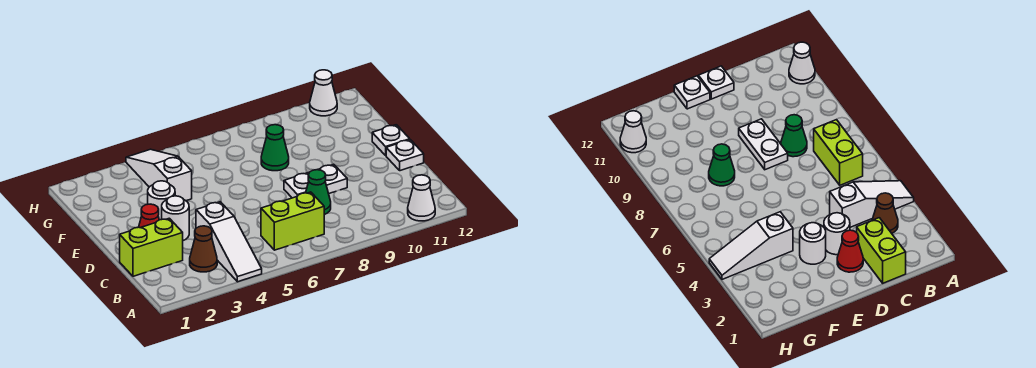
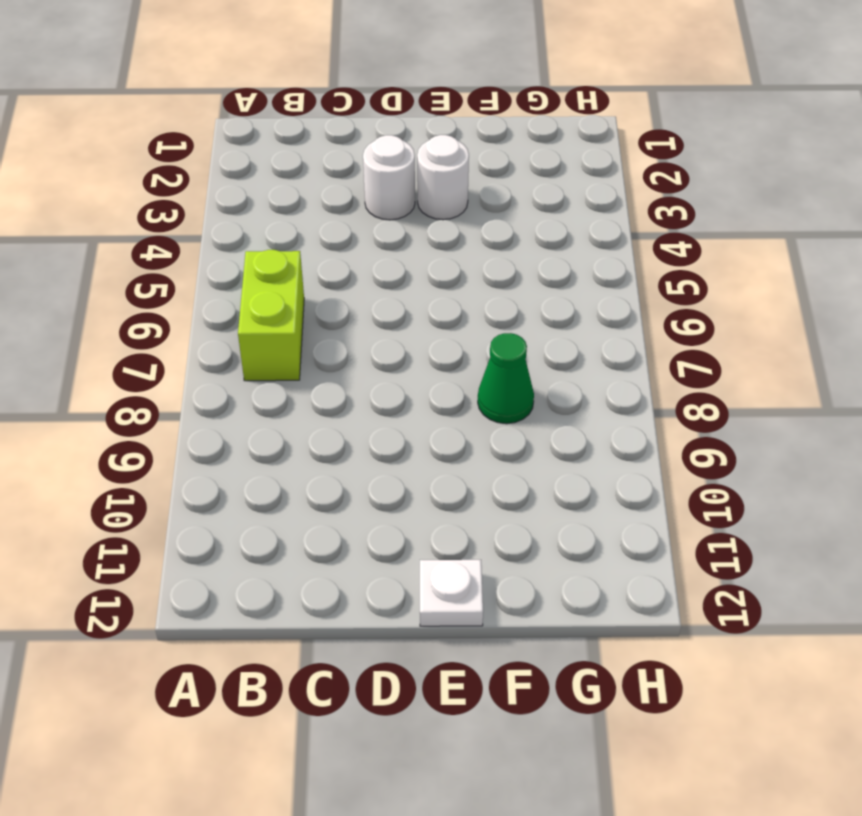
none -> white 1x3 slope [196,202,262,282]
none -> white 1x1 cone [408,175,435,221]
none -> brown 1x1 cone [190,226,217,272]

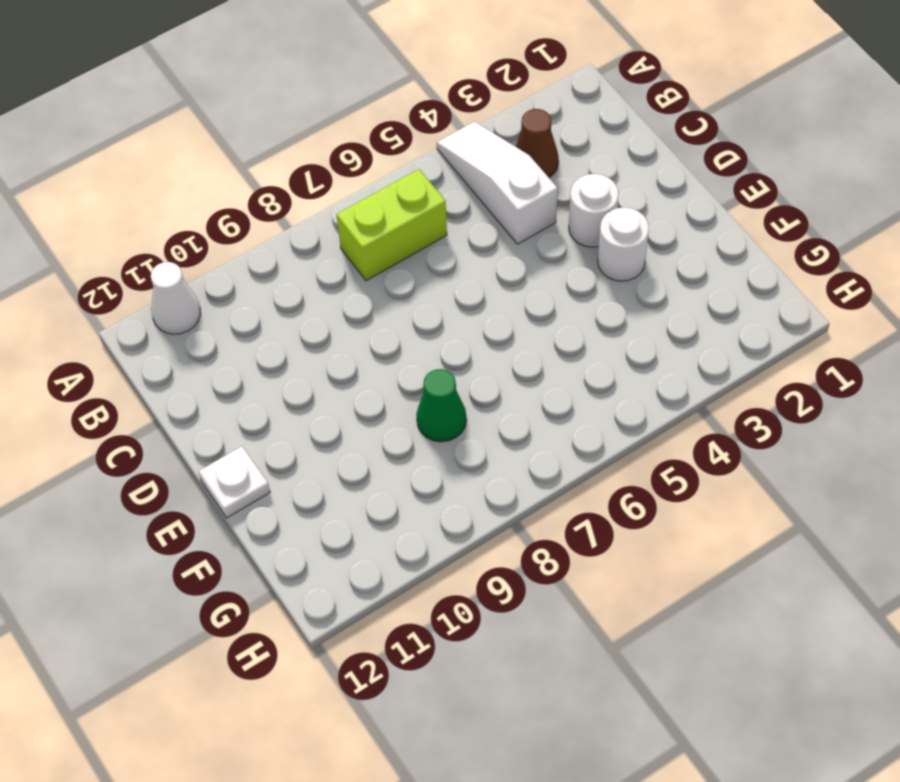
none -> lime 1x2 brick [120,218,183,276]
none -> green 1x1 cone [306,169,331,215]
none -> red 1x1 cone [139,204,159,228]

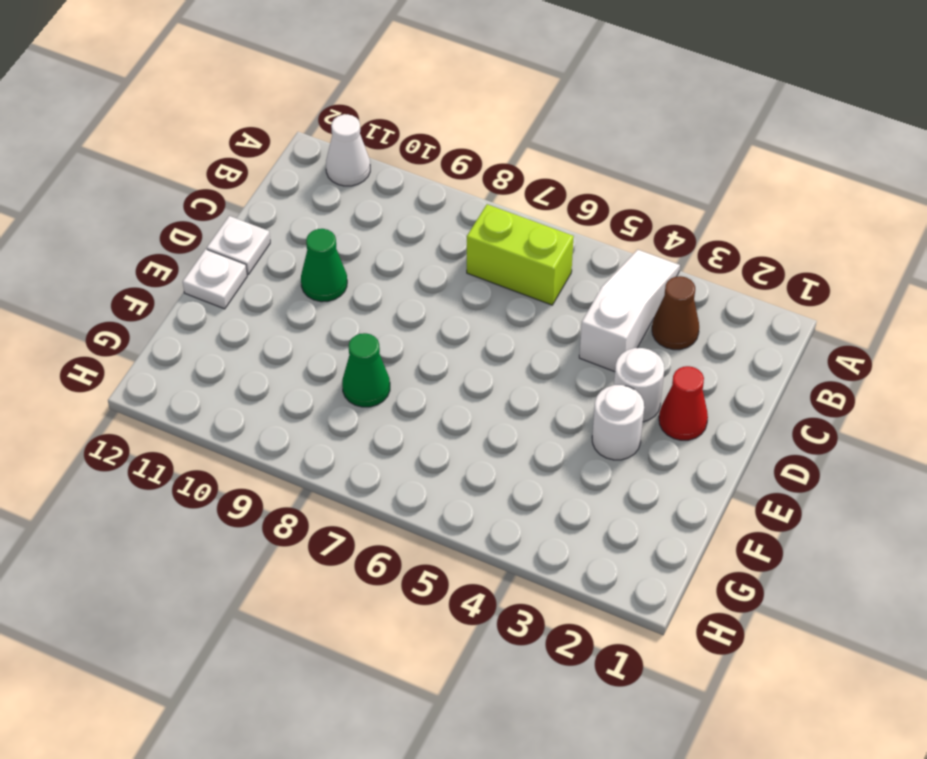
green 1x1 cone [301,229,347,302] -> green 1x1 cone moved to [306,169,331,215]
none -> lime 1x2 brick [120,218,183,276]
none -> white 1x2 plate [284,164,347,198]
none -> white 1x3 slope [126,149,192,201]

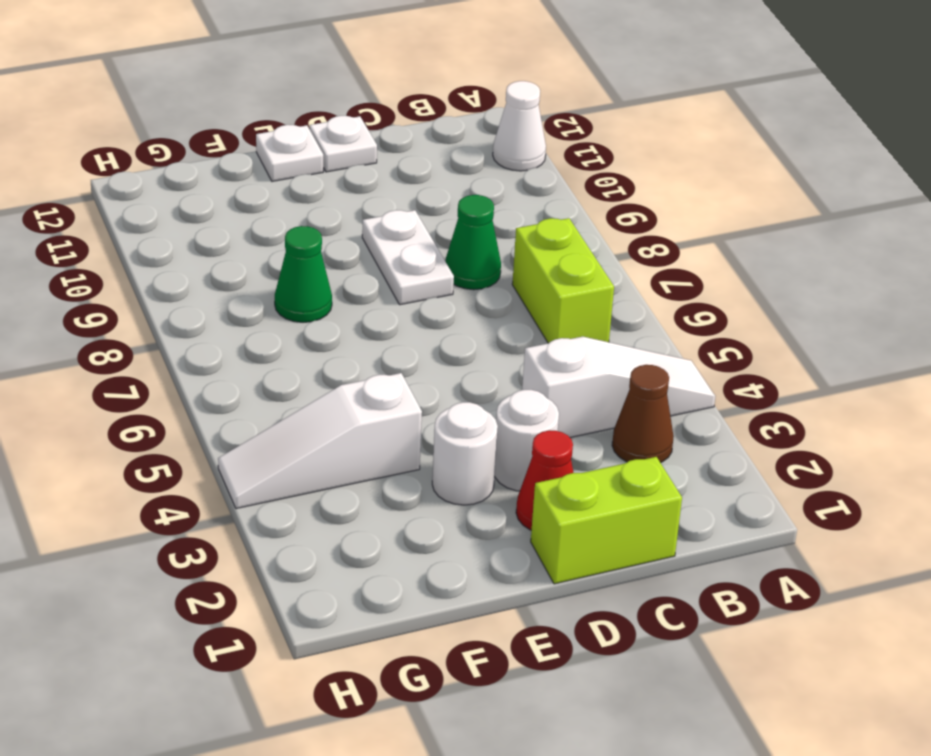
lime 1x2 brick [531,457,682,584] -> lime 1x2 brick turned to [120,218,183,276]
none -> white 1x1 cone [310,70,337,116]

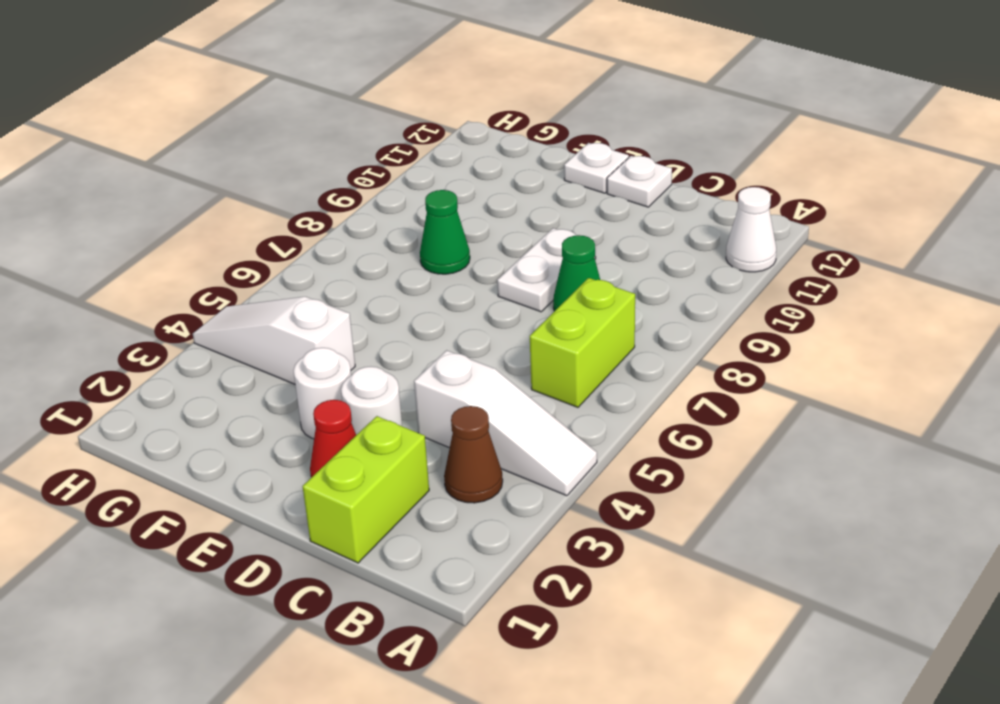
none -> white 1x1 cone [310,70,337,116]

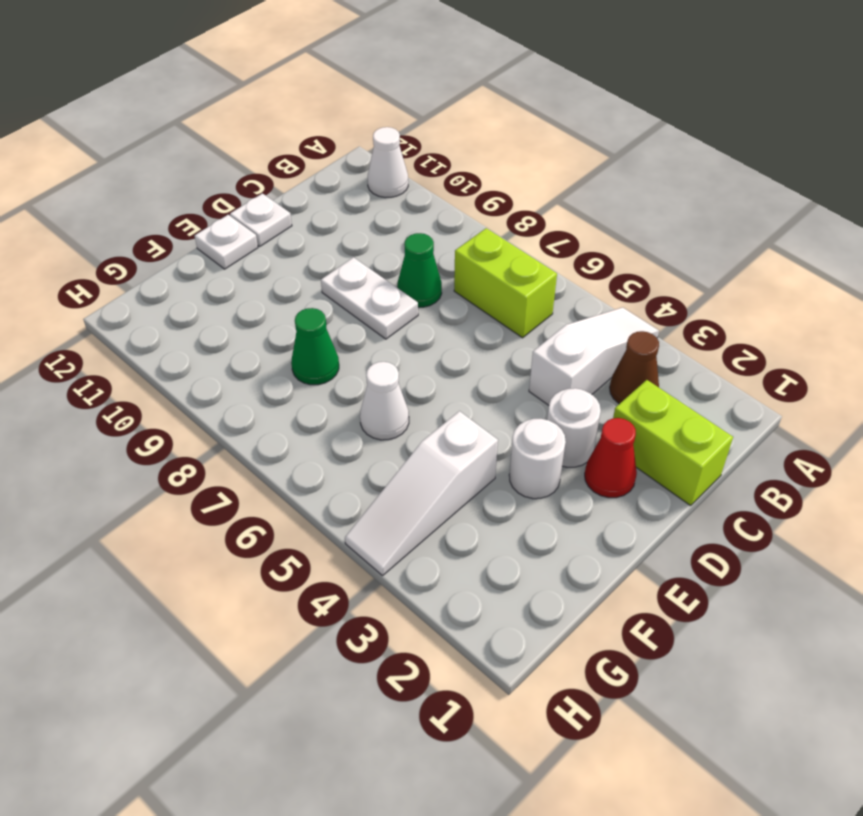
white 1x1 cone [360,362,409,440] -> white 1x1 cone moved to [310,70,337,116]

